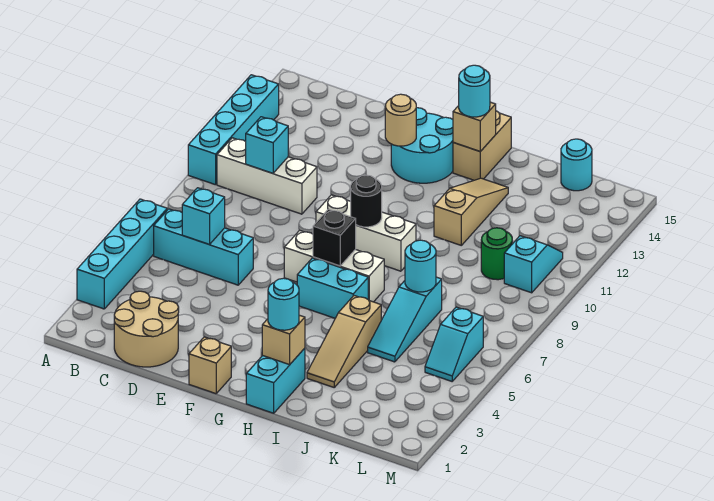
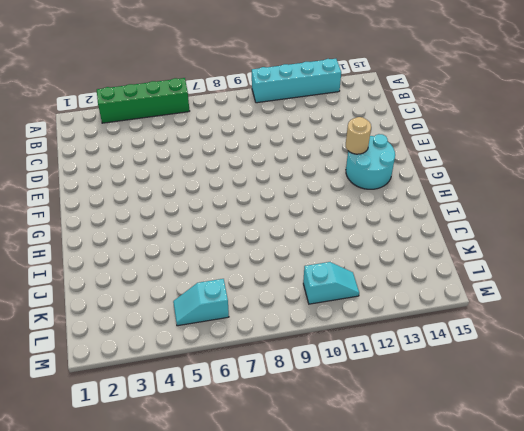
green 1x4 brick [97,78,190,123] -> cyan 1x4 brick [77,199,167,309]
none -> cyan 1x3 brick [154,209,253,285]
none -> white 1x3 brick [217,138,317,214]
none -> tan 2x2 round brick [114,291,179,367]

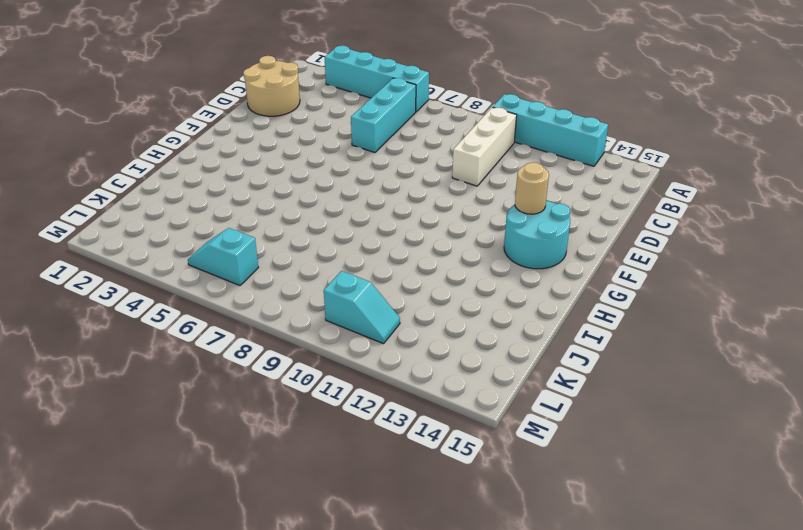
none -> tan 1x1 brick [189,337,231,394]
none -> white 1x3 brick [284,230,384,302]
none -> white 1x3 brick [316,195,416,271]

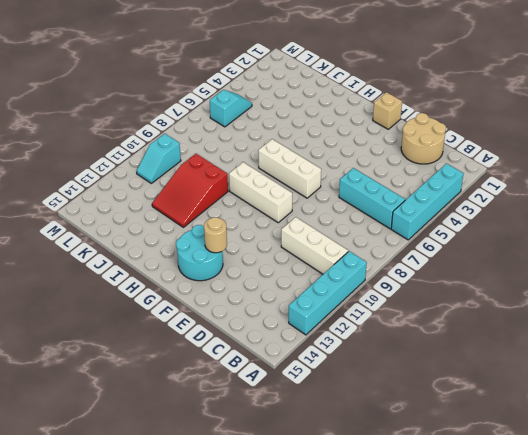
red 2x3 slope [152,154,228,227] -> tan 1x3 slope [434,178,508,245]
none -> cyan 1x2 brick [297,258,368,318]
none -> cyan 1x2 brick [246,348,305,413]
none -> tan 1x2 brick [453,111,511,180]

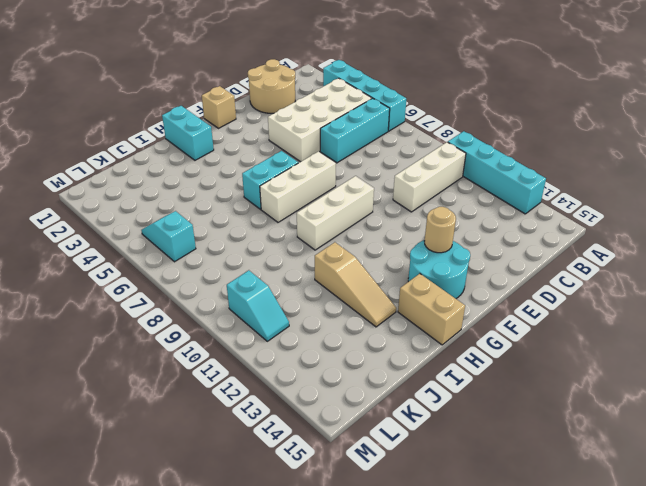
white 2x4 brick [268,78,372,162] -> none
none -> tan 1x3 slope [307,296,381,387]
none -> cyan 1x3 slope [368,277,442,362]
none -> green 1x1 round brick [481,228,512,280]

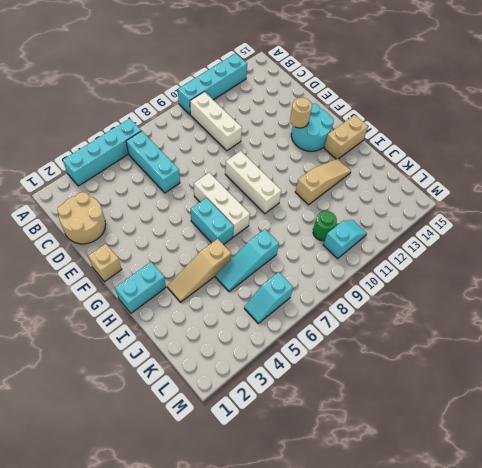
none -> cyan 1x1 round brick [561,139,592,191]
none -> cyan 1x1 brick [182,188,225,244]
none -> cyan 1x1 brick [246,117,288,173]

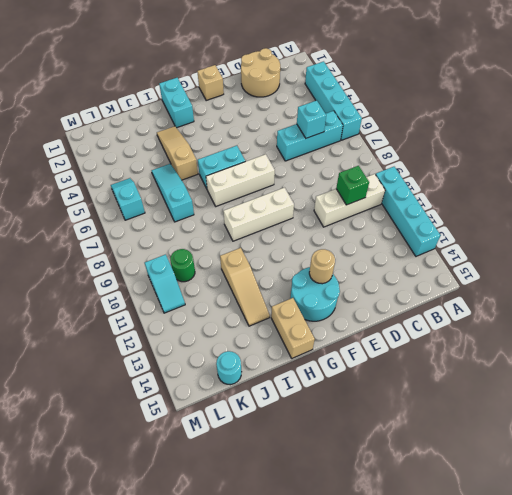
green 1x1 brick [336,166,369,205] -> cyan 1x1 brick [246,117,288,173]
none -> black 1x1 brick [313,209,356,266]
none -> black 1x1 round brick [351,175,382,227]
none -> tan 1x1 brick [262,315,305,365]

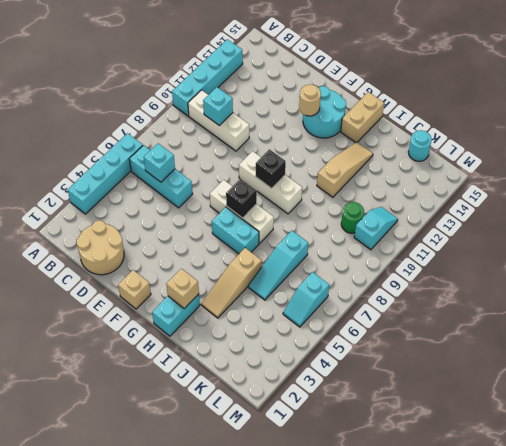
black 1x1 brick [256,149,286,188] -> black 1x1 round brick [351,175,382,227]
none -> tan 1x1 brick [453,102,496,151]
none -> cyan 1x1 round brick [405,240,436,292]
none -> cyan 1x1 round brick [268,278,299,330]

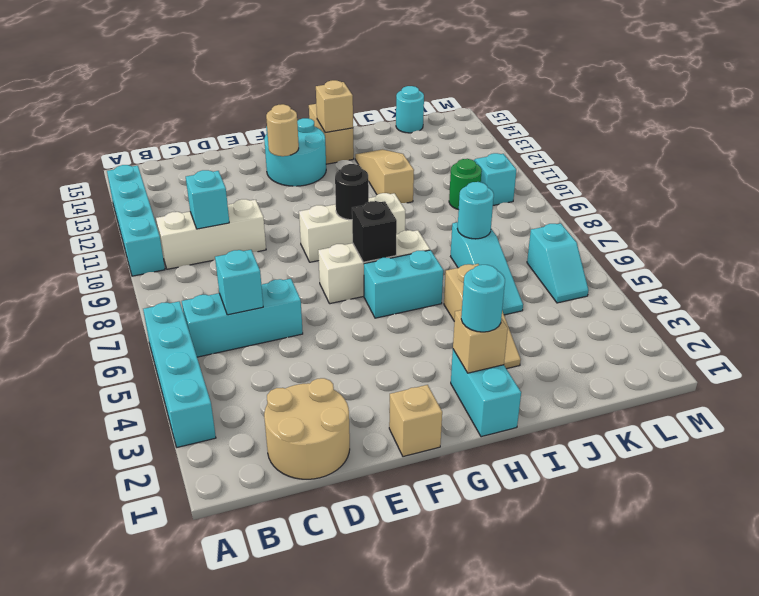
none -> cyan 1x1 round brick [459,65,490,117]

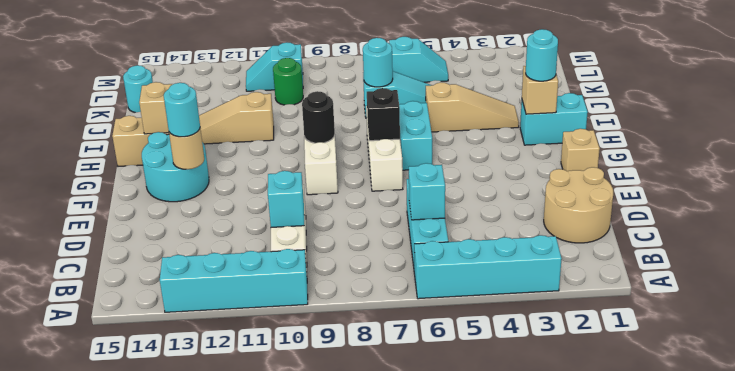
cyan 1x1 round brick [164,83,200,137] -> cyan 1x1 round brick moved to [459,65,490,117]

